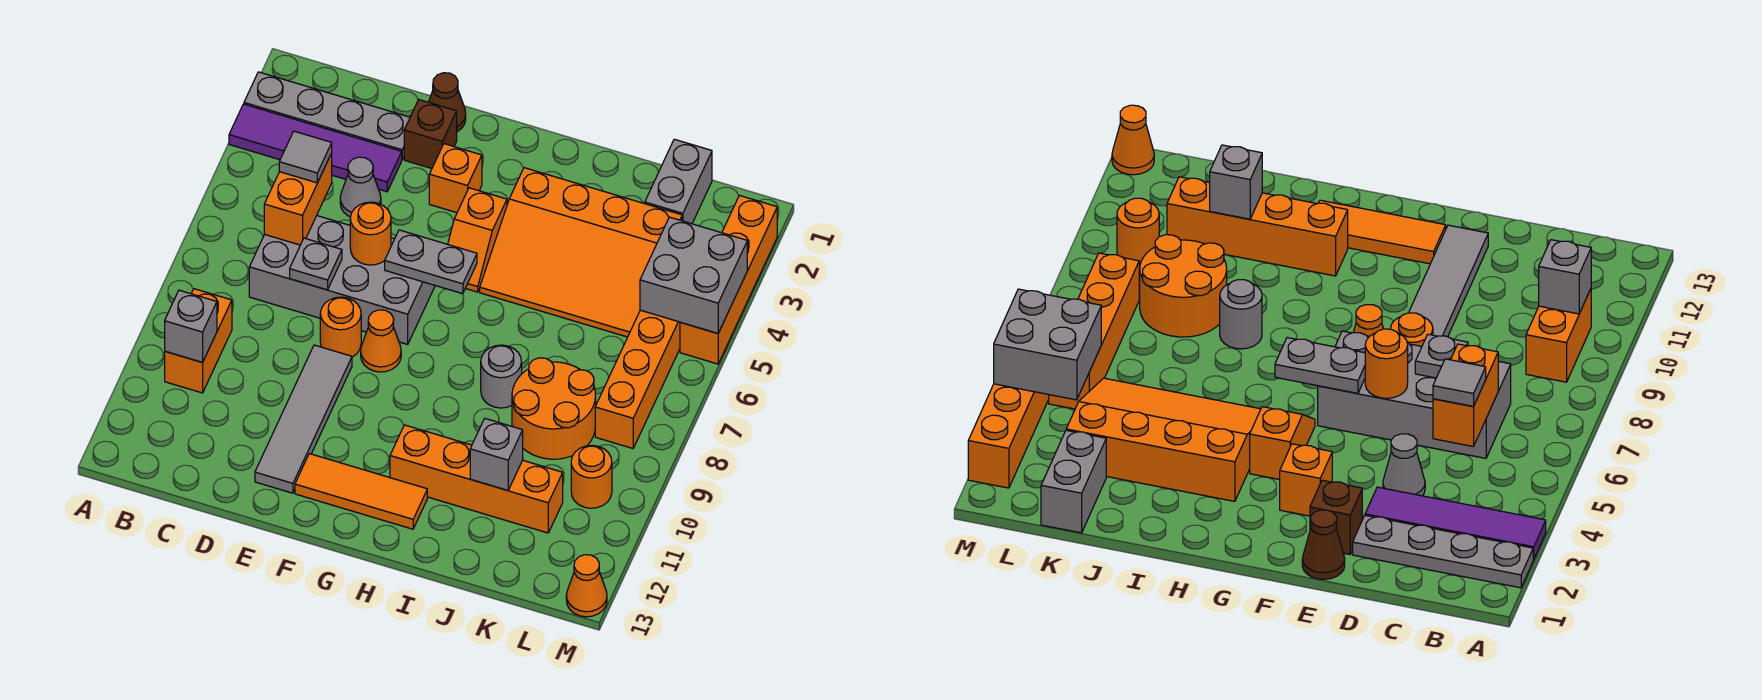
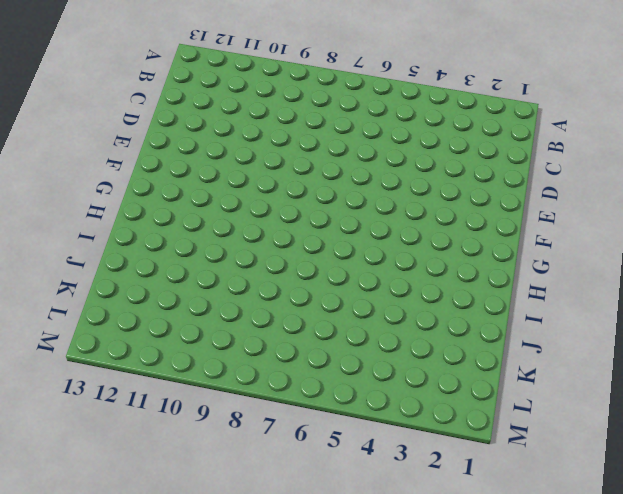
none -> grey 1x4 plate [244,72,410,159]
none -> purple 1x4 tile [229,104,402,192]
none -> orange 1x2 brick [165,289,232,393]
none -> grey 2x4 brick [249,216,435,344]

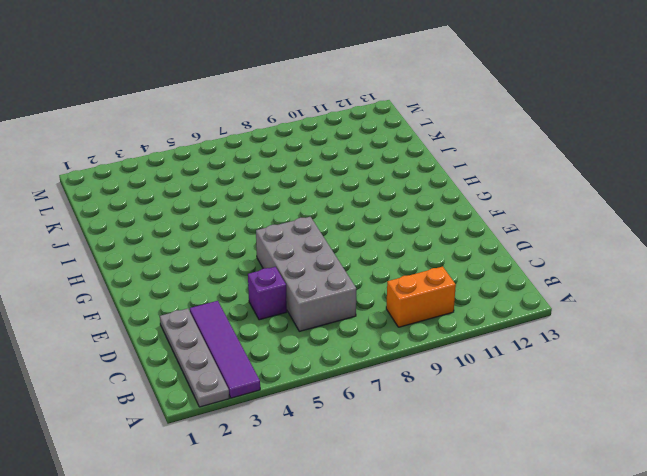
purple 1x1 brick [248,267,287,320] -> none
none -> grey 1x1 cone [340,157,381,217]
none -> brown 1x1 cone [429,73,466,132]
none -> brown 1x1 brick [404,100,457,168]
none -> orange 1x1 round brick [320,297,361,357]

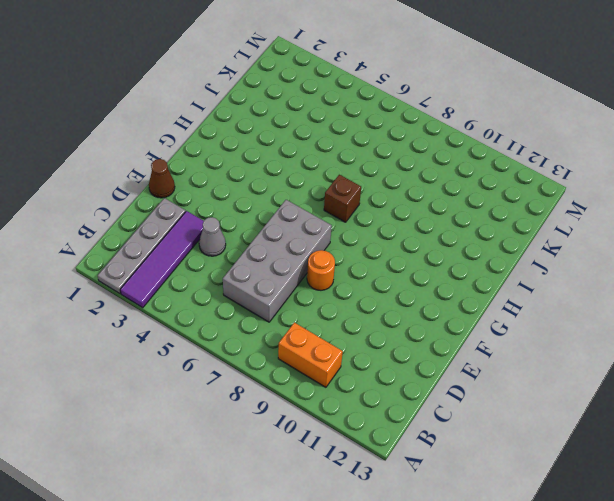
brown 1x1 brick [324,175,361,222] -> brown 1x1 brick moved to [404,100,457,168]
none -> grey 1x4 tile [255,345,352,493]
none -> orange 1x1 brick [429,144,482,213]
none -> orange 1x1 cone [361,310,401,372]
none -> orange 1x3 tile [295,454,427,529]

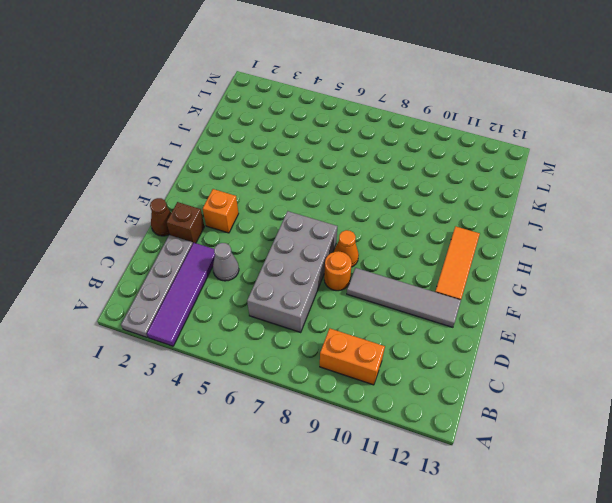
none -> orange 1x2 slope [448,188,507,292]
none -> orange 3x4 slope [480,168,682,337]
none -> orange 1x4 brick [390,425,563,533]
none -> grey 1x1 round brick [481,345,522,408]

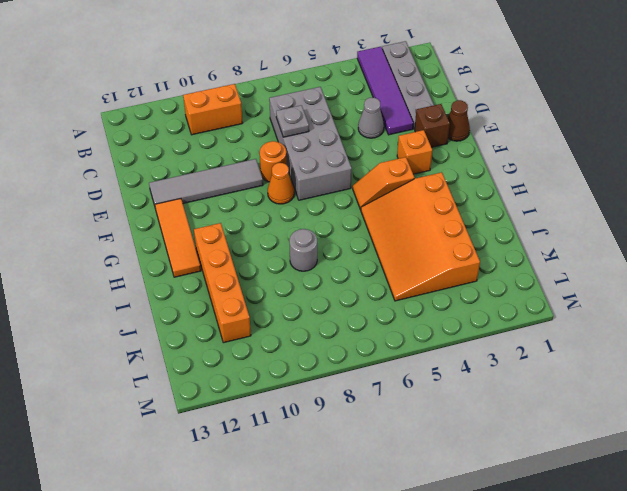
none -> orange 2x2 round brick [512,358,596,459]
none -> grey 1x2 brick [645,139,712,224]
none -> orange 1x4 brick [595,310,680,448]
none -> orange 1x1 round brick [571,445,612,508]

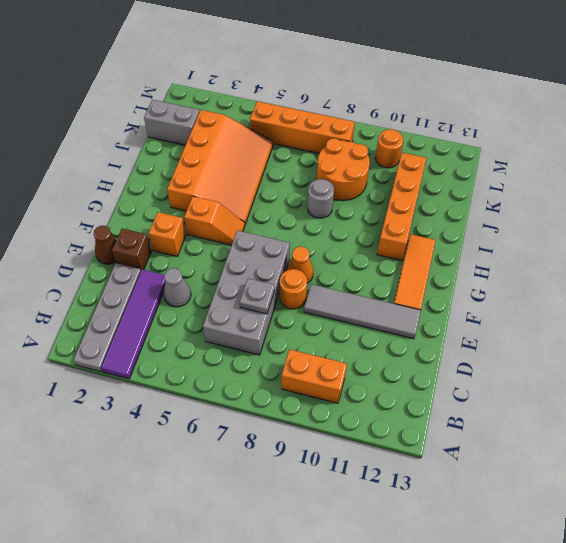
none -> orange 1x4 brick [680,195,777,364]
none -> orange 1x1 cone [566,555,607,617]
none -> grey 1x1 brick [165,290,217,362]
none -> orange 1x2 brick [264,153,332,245]

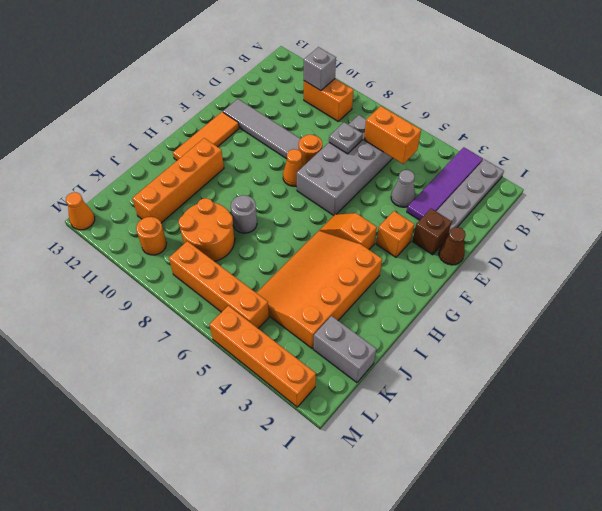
none -> orange 1x1 round brick [350,202,391,265]
none -> grey 1x2 plate [385,230,477,294]
none -> grey 1x1 brick [470,419,523,490]
none -> grey 2x2 brick [640,217,747,333]

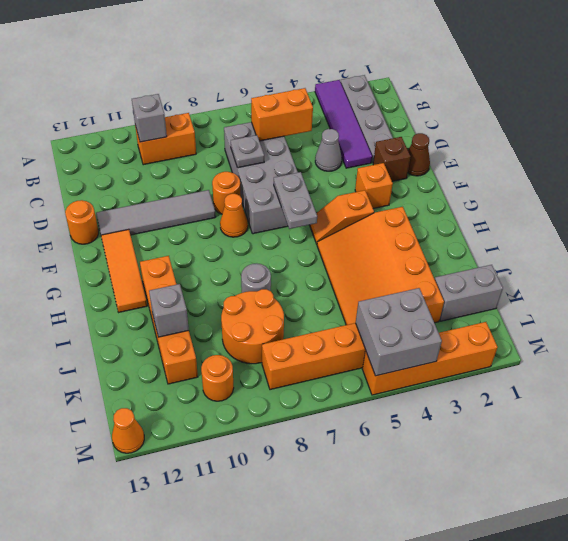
orange 1x1 round brick [65,200,98,244] -> orange 1x1 round brick moved to [350,202,391,265]
none -> grey 1x1 tile [279,131,332,183]

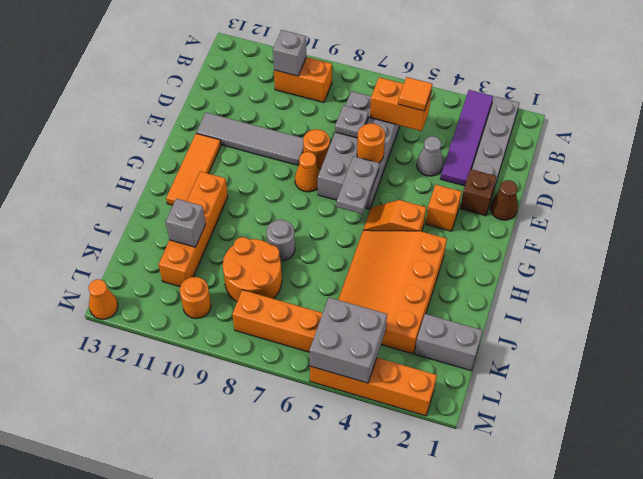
orange 1x1 tile [398,77,432,111] -> grey 1x1 tile [279,131,332,183]

